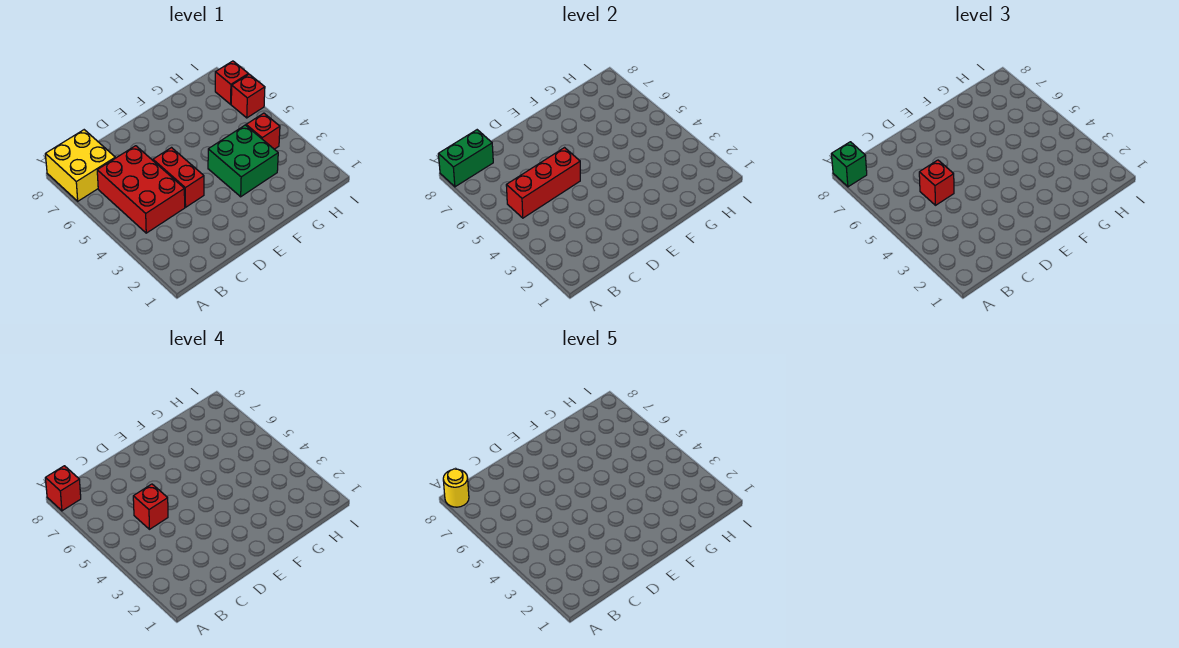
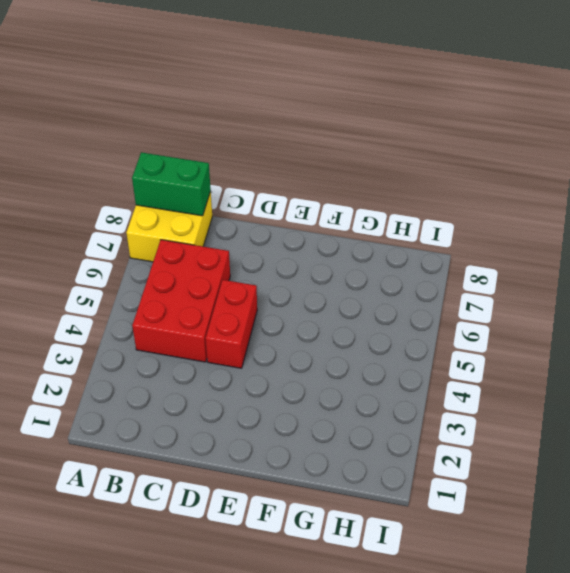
none -> green 2x2 brick [208,125,278,197]
none -> red 1x1 brick [246,113,280,149]
none -> red 1x1 brick [231,74,265,118]

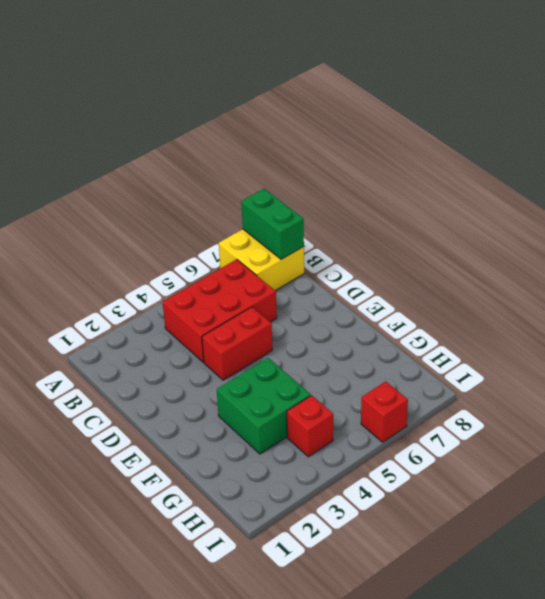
none -> red 1x1 brick [215,61,248,104]
none -> red 1x3 brick [506,148,580,218]
none -> green 1x1 brick [831,142,867,187]

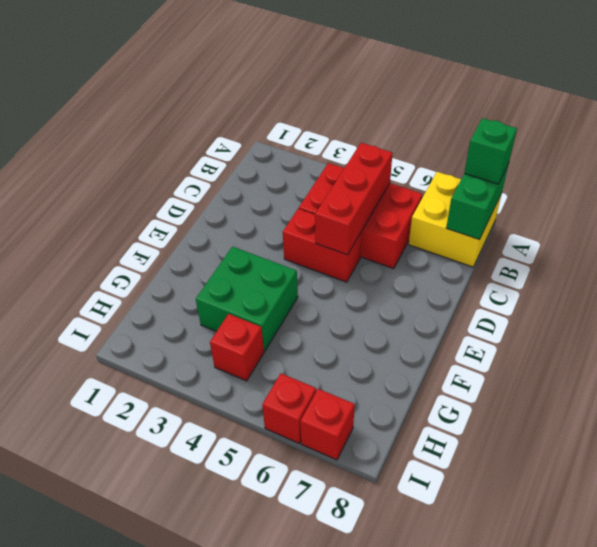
none -> red 1x1 brick [919,160,954,205]
none -> red 1x1 brick [45,466,81,511]
none -> red 1x1 brick [133,484,168,529]

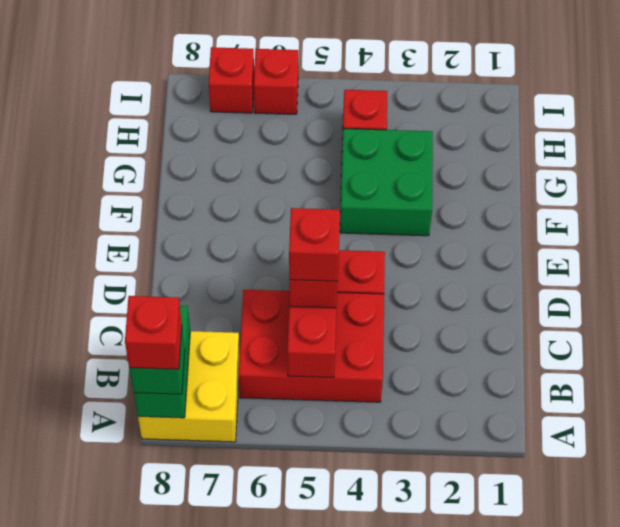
none -> yellow 1x1 round brick [443,469,469,507]

